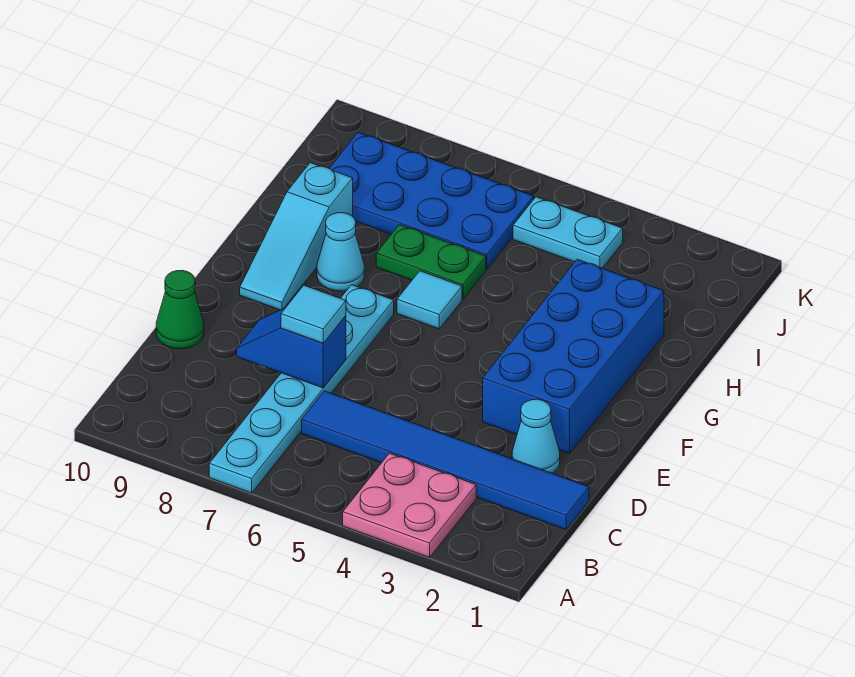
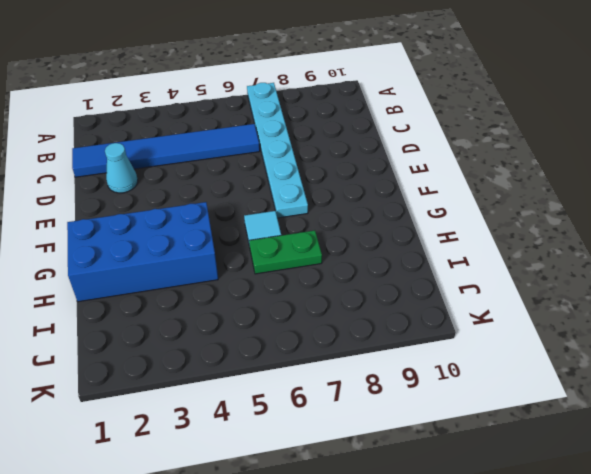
blue 2x4 brick [67,202,218,302] -> blue 2x4 brick turned to [483,259,664,453]
none -> pink 2x2 plate [343,453,476,557]
none -> green 1x1 cone [156,270,204,349]
none -> cyan 1x3 slope [240,163,353,310]

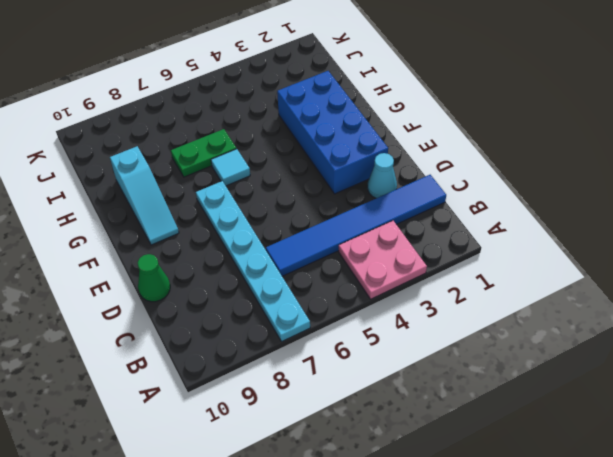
none -> cyan 1x1 cone [317,213,364,291]
none -> blue 2x4 plate [329,132,534,269]
none -> cyan 1x2 plate [513,197,623,268]

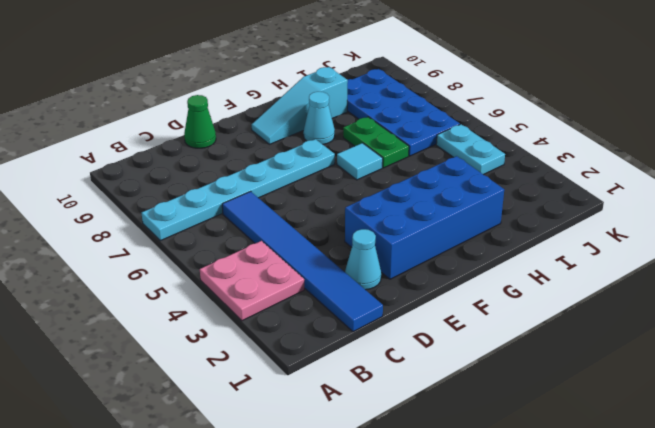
none -> blue 1x2 slope [237,308,346,388]
none -> cyan 1x1 tile [281,285,346,343]

